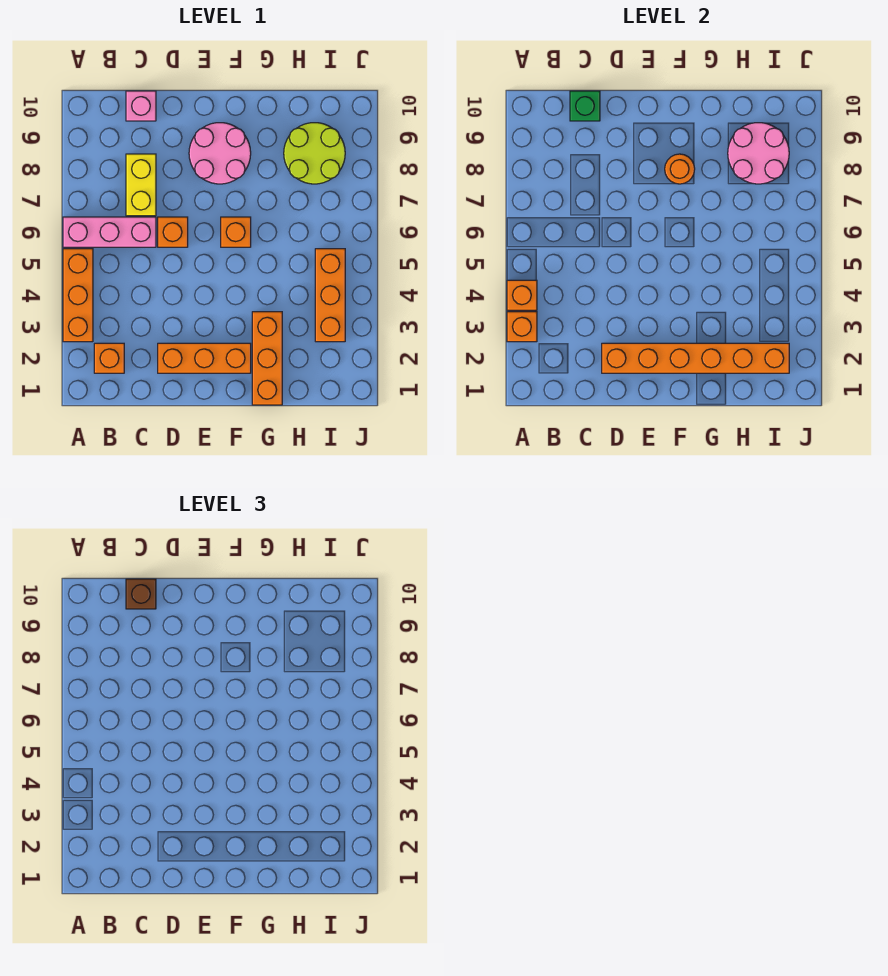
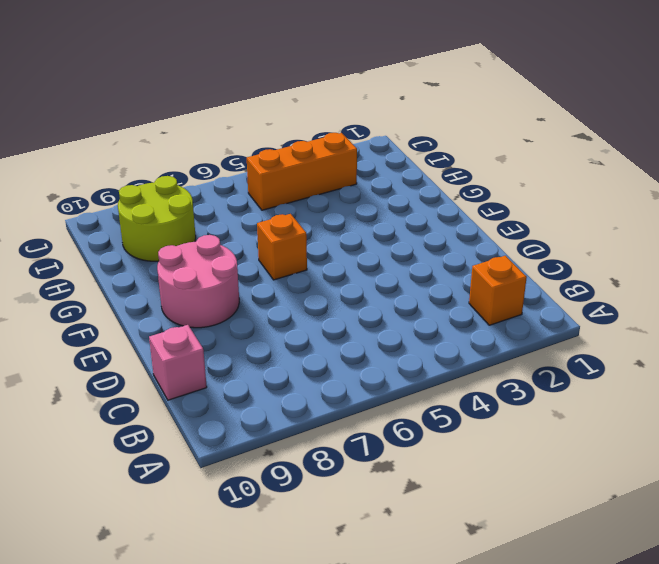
none -> orange 1x3 brick [63,249,93,342]
none -> pink 1x3 brick [63,217,156,247]
none -> yellow 1x2 brick [126,154,156,216]

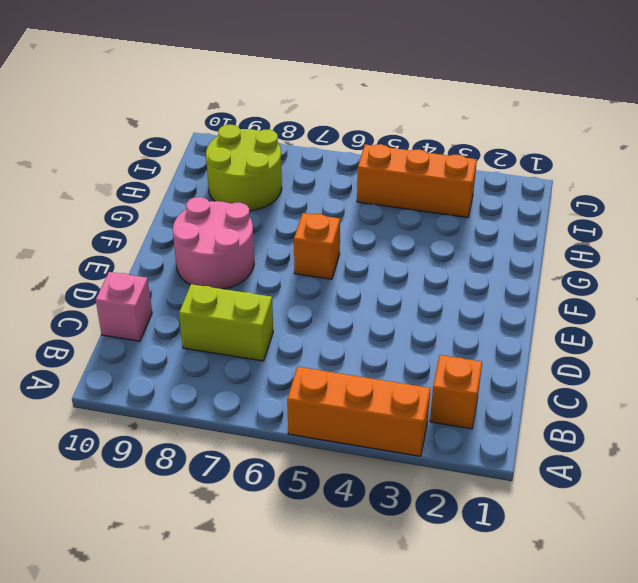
lime 1x2 brick [179,284,273,361] -> yellow 1x2 brick [126,154,156,216]
none -> pink 1x3 brick [63,217,156,247]
none -> orange 1x3 brick [158,343,251,373]
none -> orange 1x1 brick [158,217,188,247]

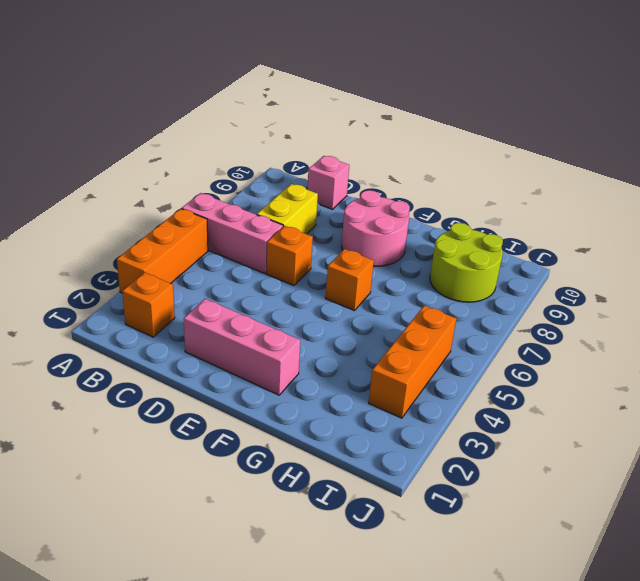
pink 1x3 brick [184,299,300,395] -> orange 1x3 brick [158,343,251,373]
none -> orange 1x3 brick [252,312,282,405]
none -> orange 1x1 brick [507,312,537,342]
none -> orange 1x1 brick [507,280,537,310]

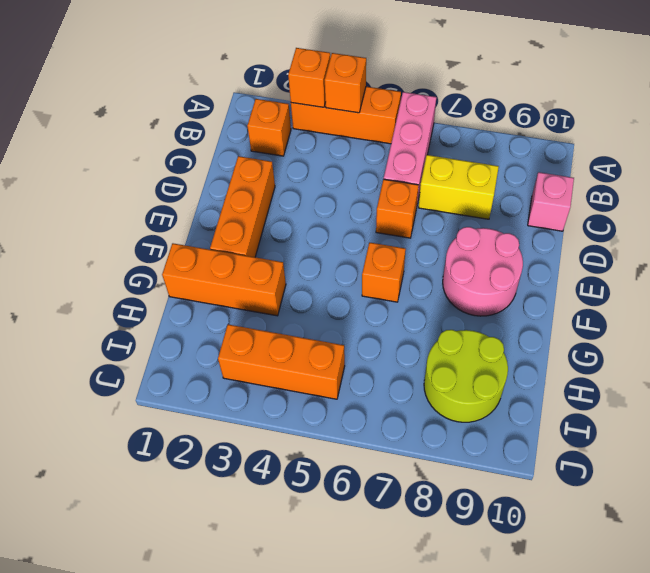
none -> green 1x1 brick [570,91,600,121]
none -> orange 1x6 brick [602,343,789,373]
none -> orange 1x1 round brick [665,154,695,184]

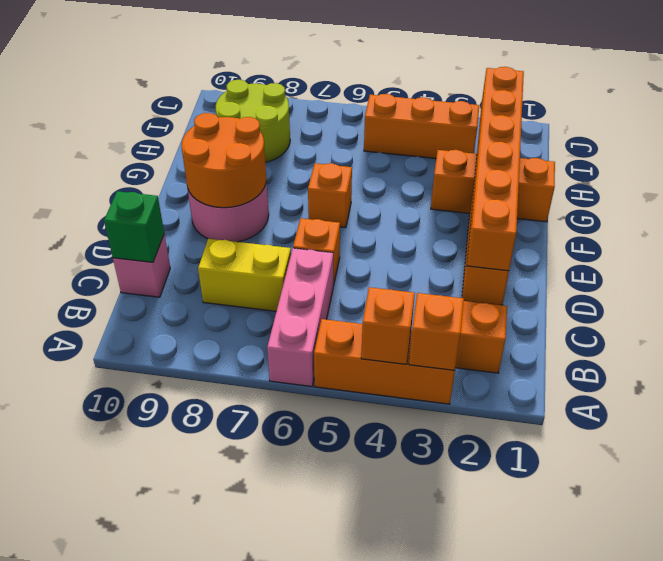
orange 2x2 round brick [182,113,266,208] -> orange 1x1 round brick [665,154,695,184]
none -> pink 2x2 round brick [728,123,789,184]
none -> brown 1x1 brick [126,579,156,609]

